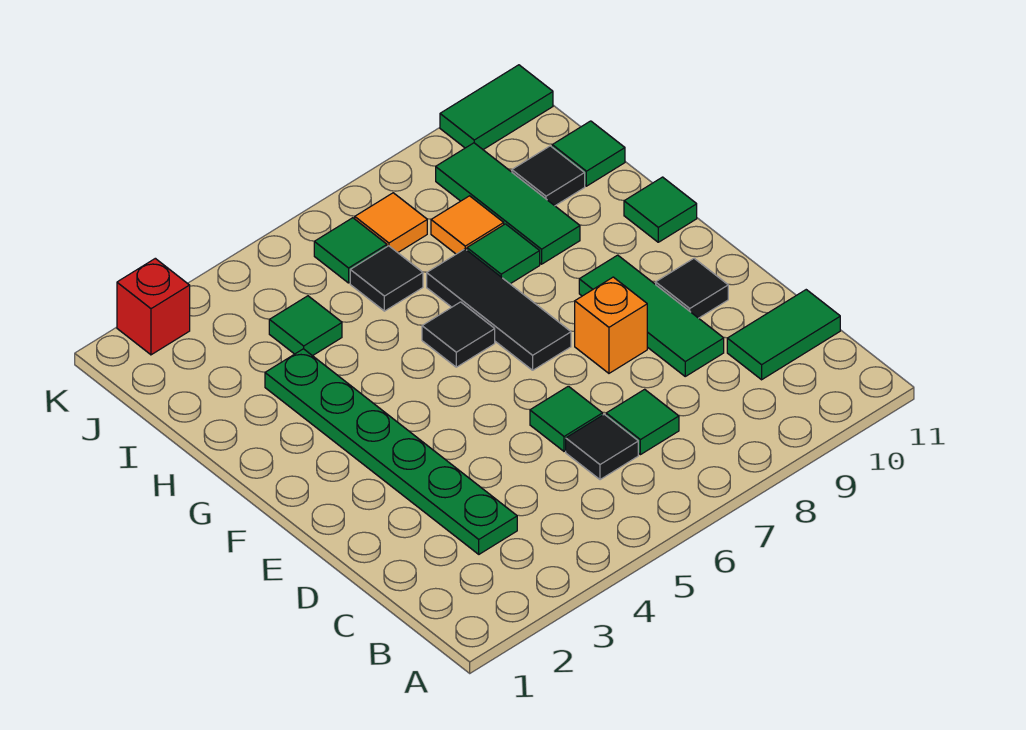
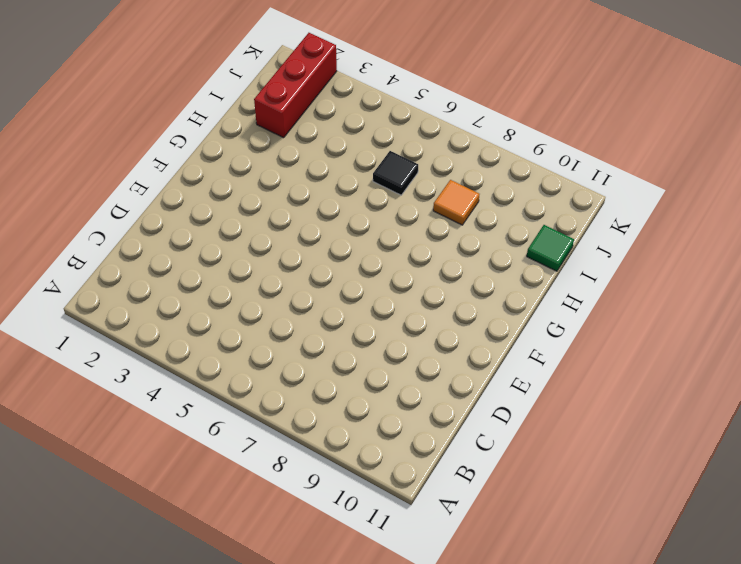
red 1x3 brick [254,33,337,138] -> red 1x1 brick [117,258,190,355]
none -> green 1x6 plate [265,349,517,554]
none -> black 1x1 tile [566,414,638,480]
none -> green 1x1 tile [606,389,679,455]

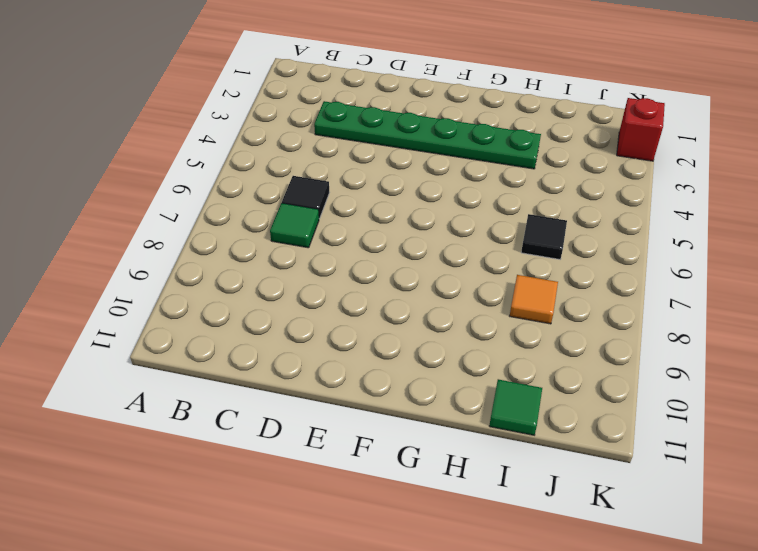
none -> green 1x2 tile [727,290,840,380]
none -> green 1x1 tile [530,386,603,451]
none -> green 1x3 tile [579,255,724,376]

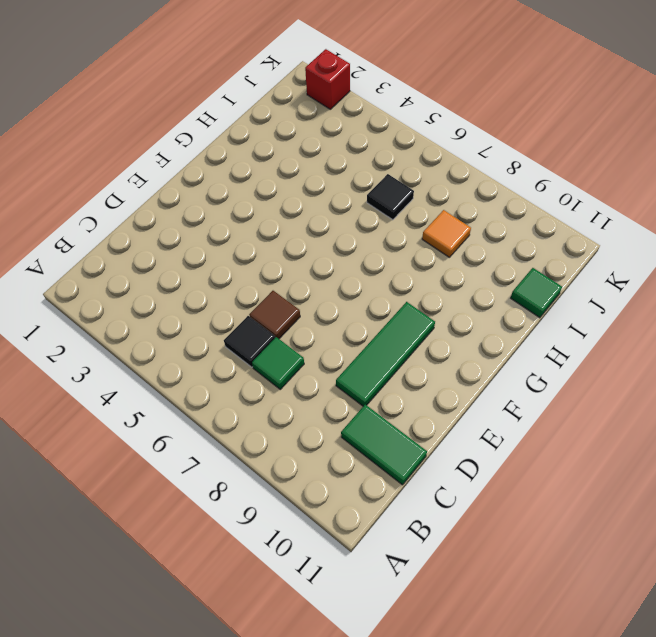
brown 1x1 tile [249,291,300,339] -> green 1x1 tile [530,386,603,451]
none -> green 1x6 plate [265,349,517,554]
none -> orange 1x1 brick [575,277,647,373]
none -> black 1x1 tile [656,258,728,318]

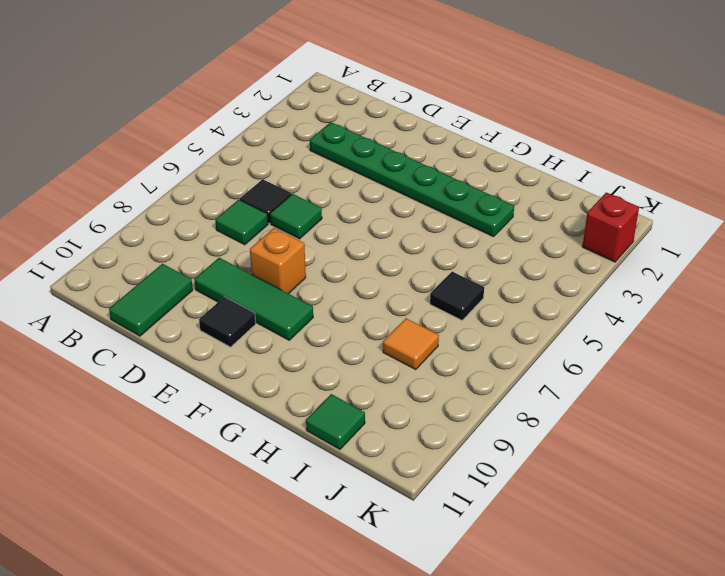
none -> black 1x3 tile [427,249,571,370]
none -> black 1x1 tile [422,302,495,367]
none -> green 1x1 tile [624,177,697,242]

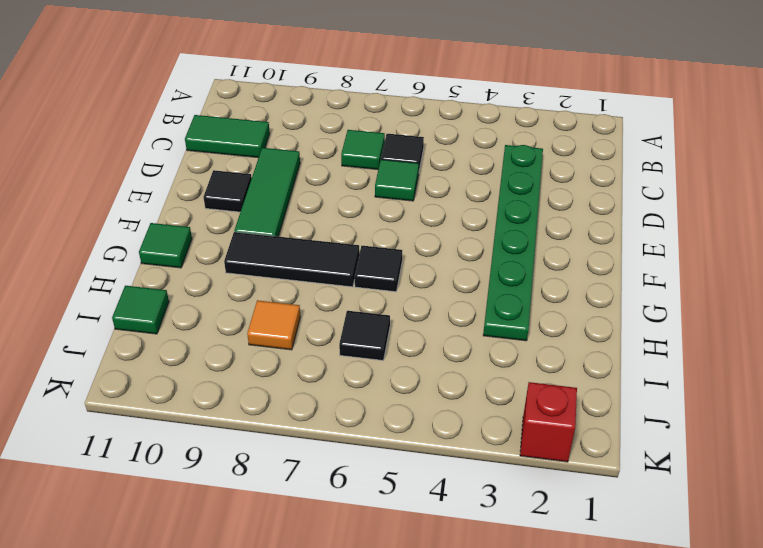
black 1x3 tile [224,232,360,287] -> black 1x3 tile turned to [427,249,571,370]
none -> orange 1x1 brick [575,277,647,373]
none -> green 1x1 tile [467,224,540,284]
none -> green 1x3 tile [436,143,580,264]

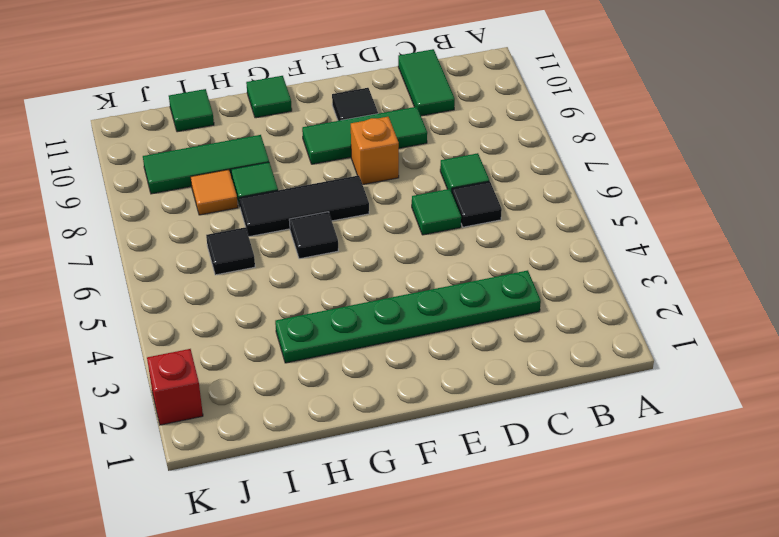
none -> green 1x1 tile [269,296,342,356]
none -> black 1x1 tile [512,146,585,206]
none -> green 1x1 tile [314,218,387,283]

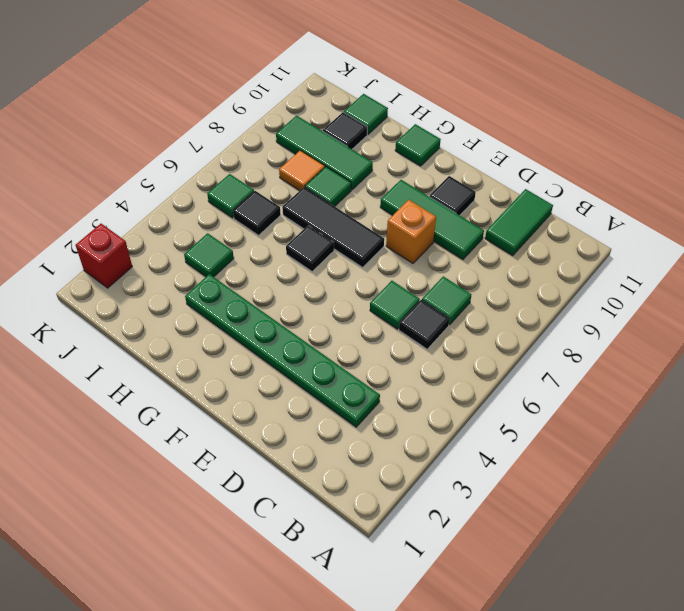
none -> orange 1x1 tile [355,193,427,253]
none -> green 1x2 tile [440,65,553,150]

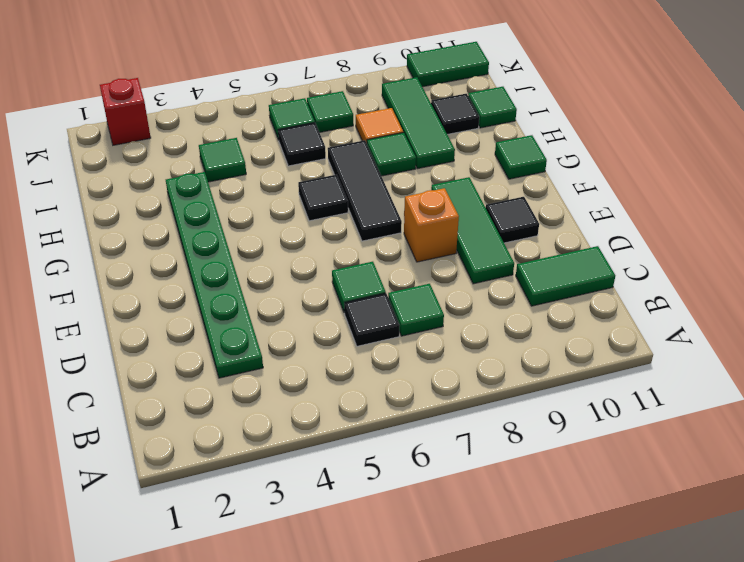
green 1x1 tile [307,91,353,132] -> orange 1x1 tile [355,193,427,253]

